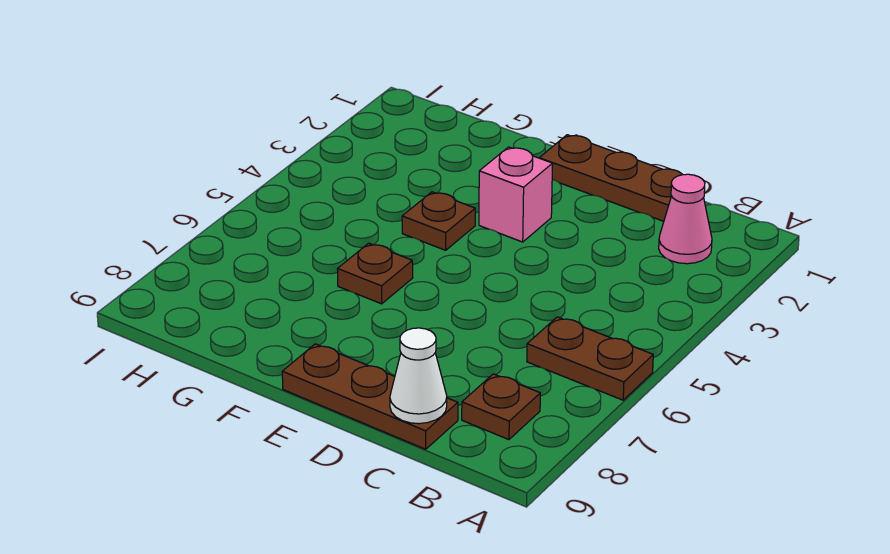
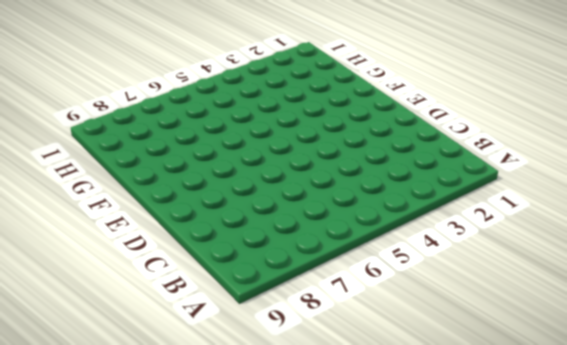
none -> brown 1x2 plate [527,317,653,400]
none -> pink 1x1 cone [659,174,712,264]

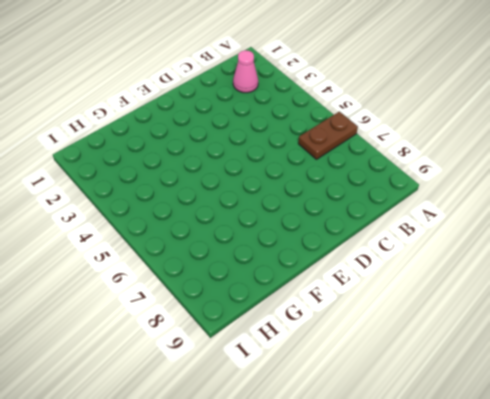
none -> brown 1x1 plate [462,374,540,440]
none -> brown 1x3 plate [540,135,682,221]

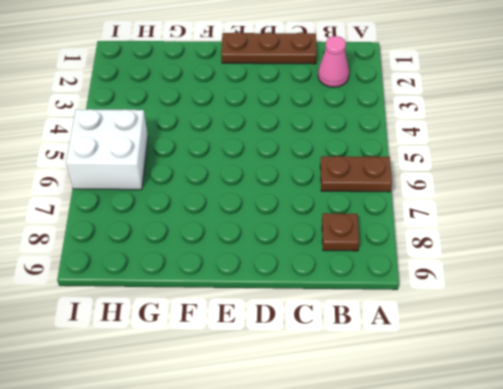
white 2x2 brick [66,109,148,190] -> none
none -> brown 1x3 plate [282,344,458,449]
none -> pink 1x1 brick [479,147,553,242]

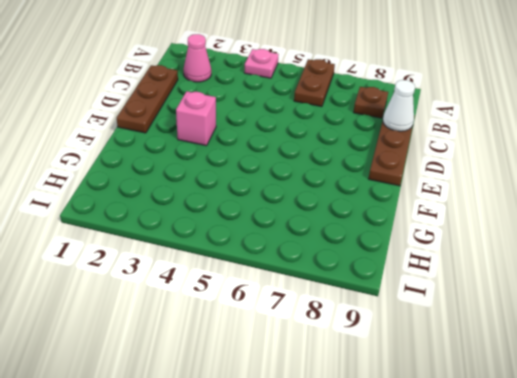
pink 1x1 plate [244,49,279,78] -> none
none -> brown 1x1 plate [402,192,475,250]
none -> brown 1x1 plate [337,243,413,304]

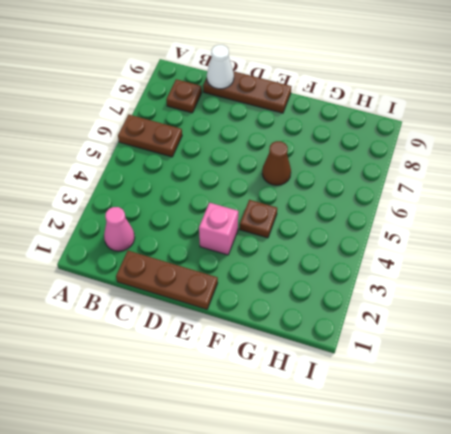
brown 1x1 cone [262,141,291,185] -> brown 1x1 plate [337,243,413,304]

